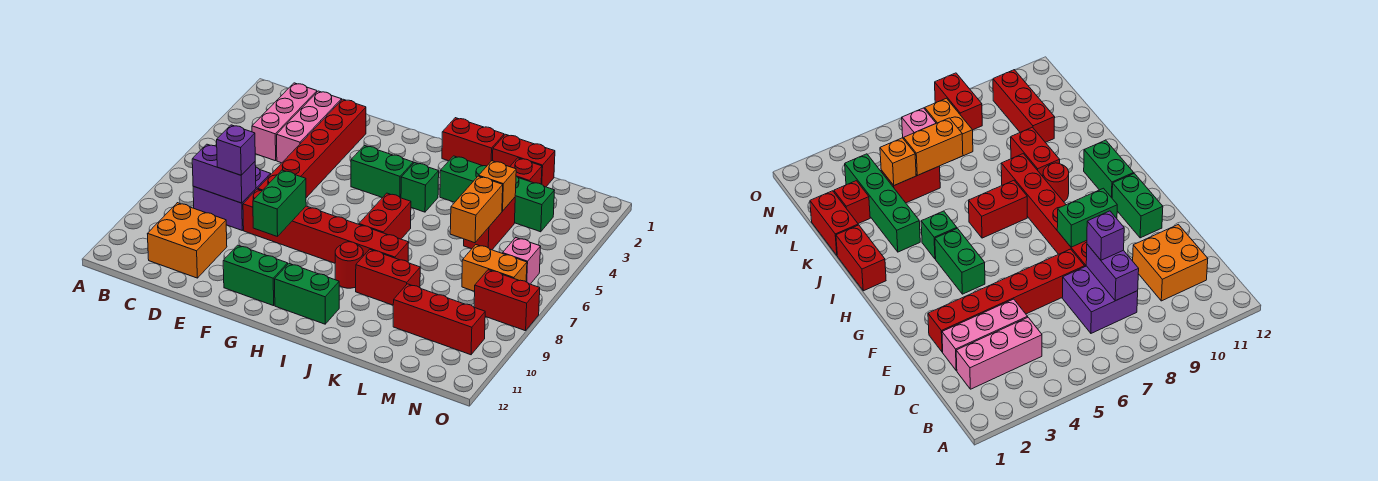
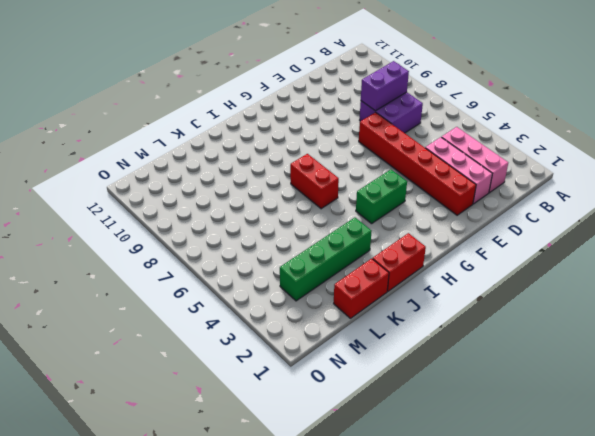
none -> orange 2x2 brick [147,203,227,278]
none -> red 1x6 brick [243,189,409,263]
none -> green 1x2 brick [223,245,288,306]

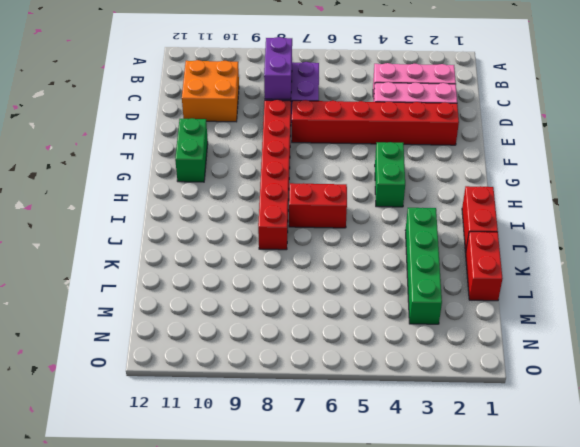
none -> green 1x2 brick [275,264,339,324]
none -> green 1x1 brick [401,163,439,212]
none -> red 1x1 round brick [335,242,363,288]

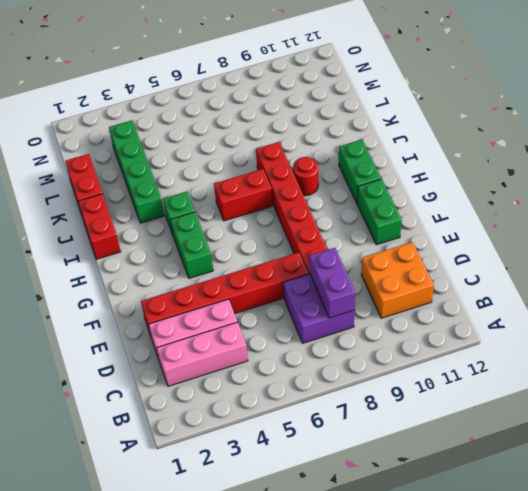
none -> red 1x2 brick [356,249,420,305]
none -> red 1x1 brick [510,158,542,184]
none -> red 1x2 brick [464,197,515,250]

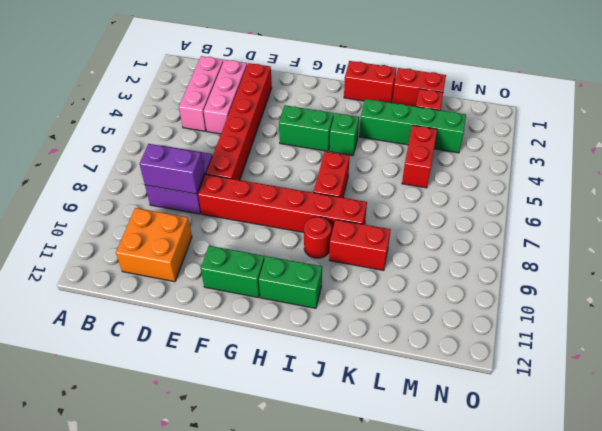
none -> red 1x3 brick [393,284,485,355]
none -> orange 1x2 brick [462,245,527,291]
none -> pink 1x1 brick [503,238,541,284]

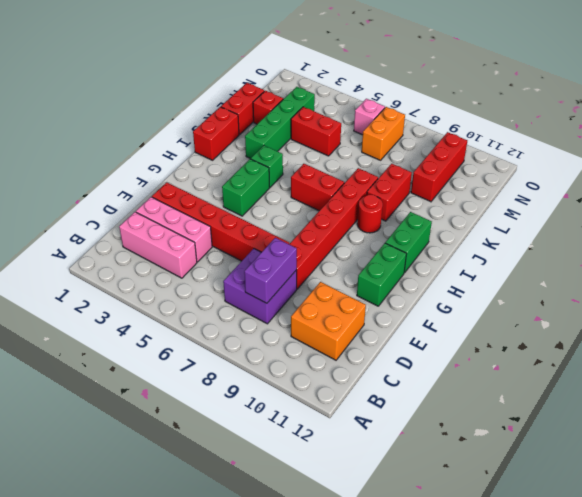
none -> red 1x2 brick [474,270,540,331]
none -> green 1x2 brick [253,170,306,237]
none -> orange 1x1 brick [479,161,516,211]

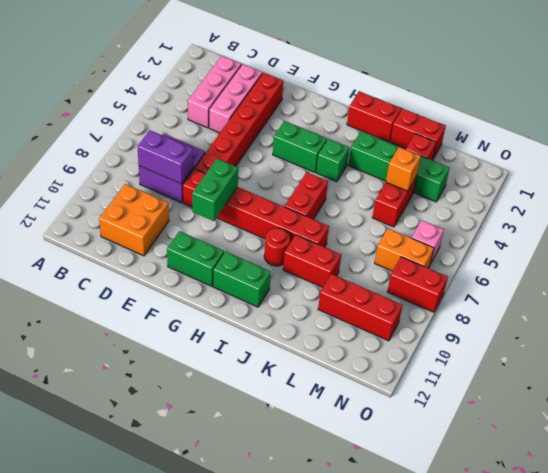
none -> orange 1x2 brick [450,176,503,243]
none -> purple 1x1 brick [217,125,255,175]

